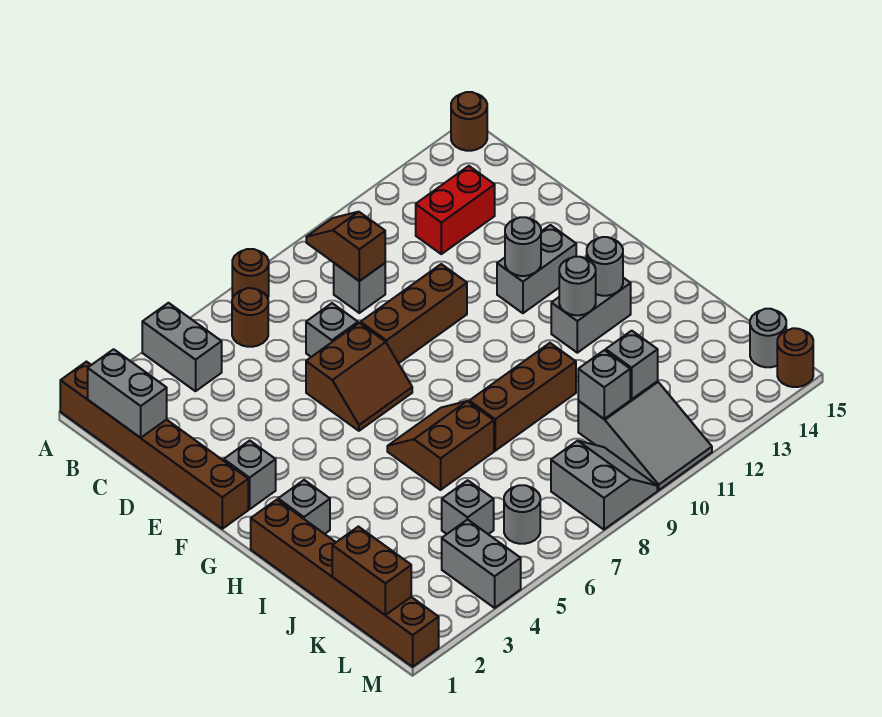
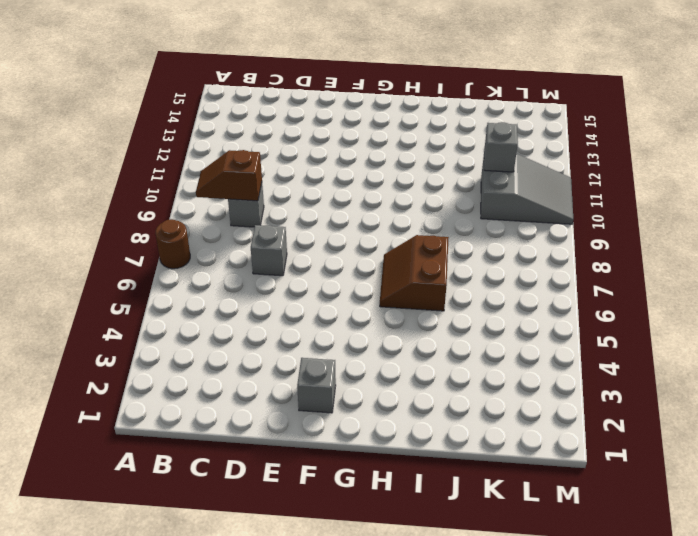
none -> brown 1x6 brick [60,362,248,529]
none -> grey 1x2 brick [142,303,222,391]
none -> brown 1x1 round brick [451,92,487,151]
none -> brown 1x1 round brick [232,288,268,347]

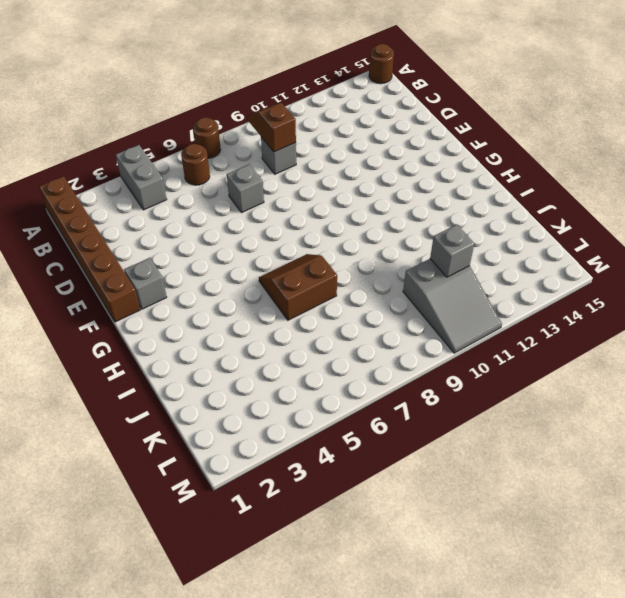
none -> red 1x2 brick [416,166,495,254]
none -> brown 2x2 slope [306,323,412,431]
none -> brown 1x3 brick [361,264,467,363]
none -> grey 1x2 brick [497,225,576,313]

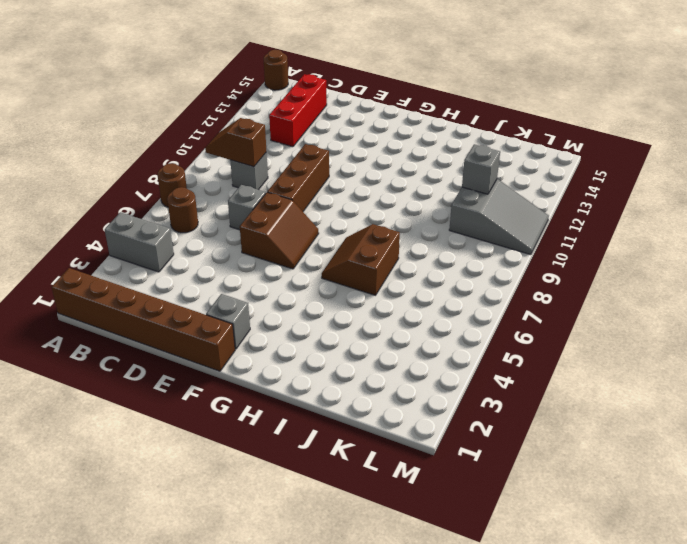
red 1x3 brick [269,74,327,147] -> red 1x2 brick [416,166,495,254]
none -> grey 1x2 brick [497,225,576,313]
none -> brown 1x6 brick [251,500,439,667]
none -> grey 1x1 brick [278,480,330,534]
none -> grey 1x2 brick [551,278,631,353]

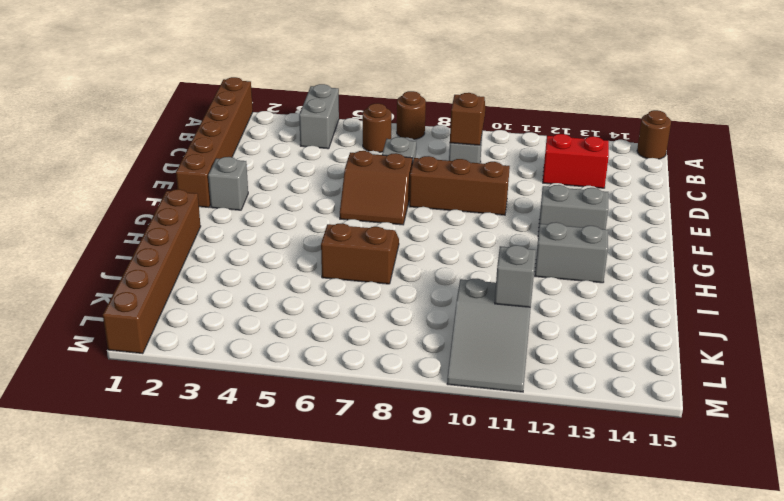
none -> grey 1x1 brick [278,480,330,534]
none -> brown 1x3 brick [469,343,576,451]
none -> grey 1x1 brick [442,480,494,534]
none -> grey 1x2 brick [442,519,521,608]

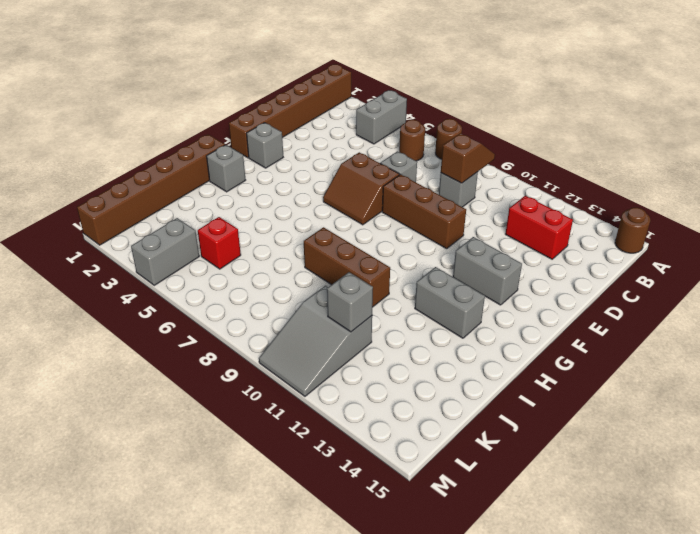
red 1x1 brick [198,217,241,269] -> grey 1x1 brick [442,480,494,534]
none -> brown 2x2 slope [387,401,494,490]
none -> grey 1x1 round brick [504,485,540,544]
none -> grey 2x2 slope [551,441,657,530]
none -> grey 1x1 round brick [750,309,786,367]

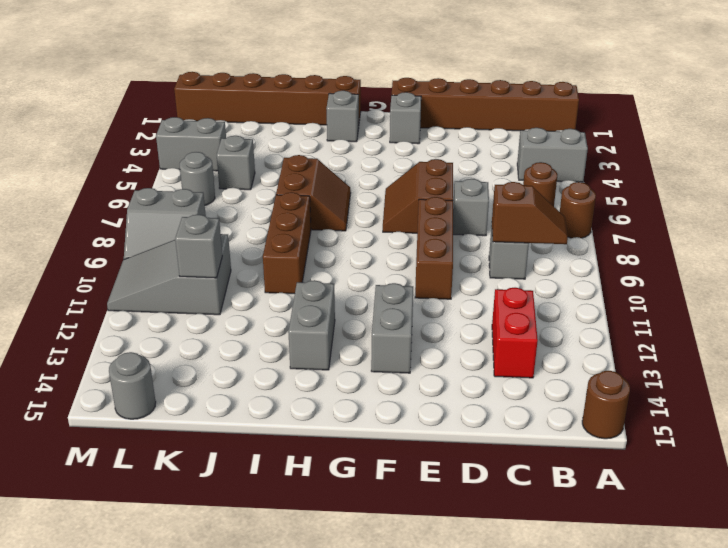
none -> brown 1x1 round brick [777,328,813,387]
none -> grey 1x2 brick [88,349,167,438]
none -> grey 1x1 round brick [505,217,541,276]
none -> grey 1x1 round brick [559,257,596,315]

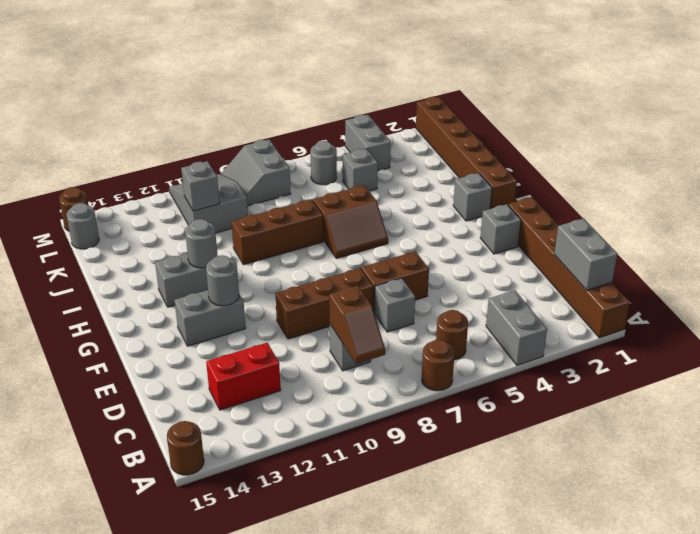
none -> grey 1x1 round brick [587,237,623,296]
none -> brown 1x2 brick [332,527,411,615]
none -> grey 1x1 brick [578,350,630,419]

